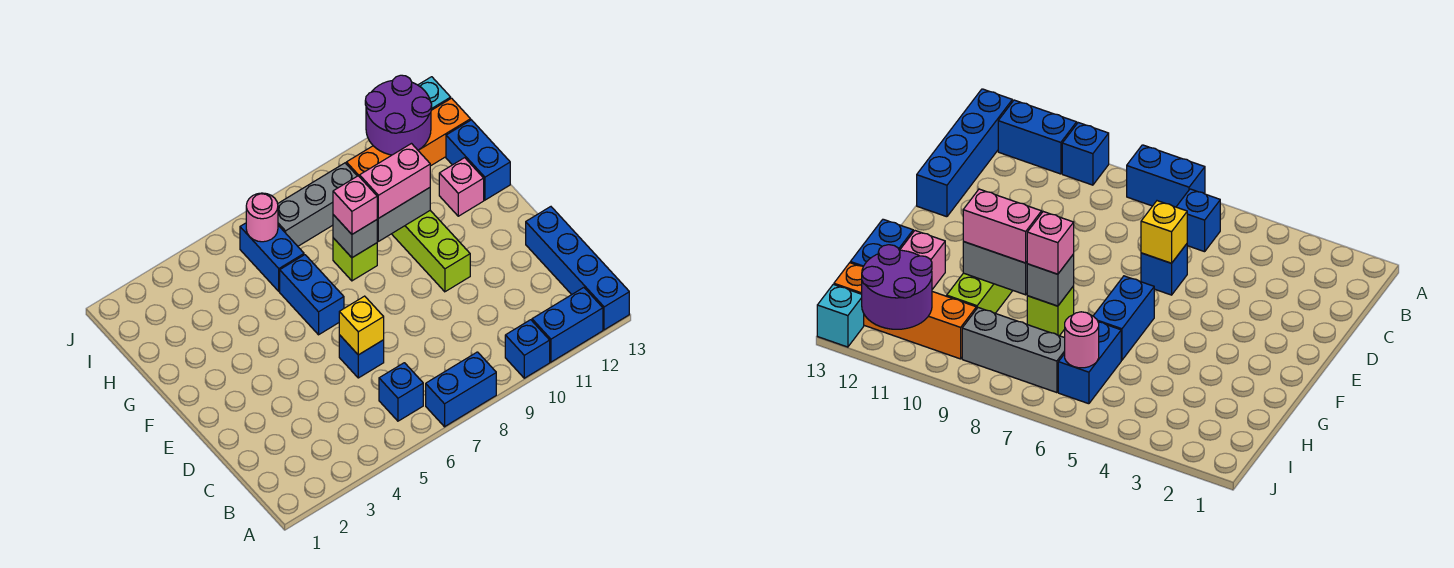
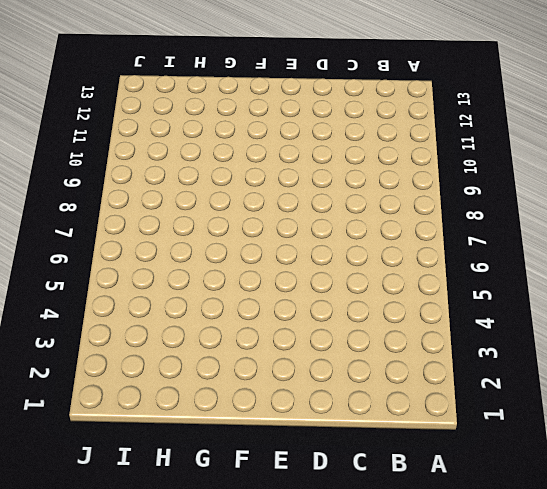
none -> blue 1x2 brick [426,352,496,427]
none -> blue 1x1 brick [505,320,550,378]
none -> blue 1x2 brick [532,288,603,362]

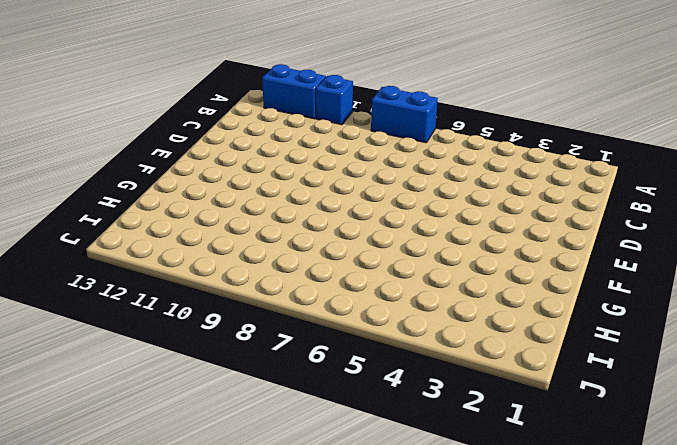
none -> blue 1x4 brick [526,207,629,330]
none -> blue 1x1 brick [379,363,423,421]
none -> blue 1x1 brick [339,335,384,378]

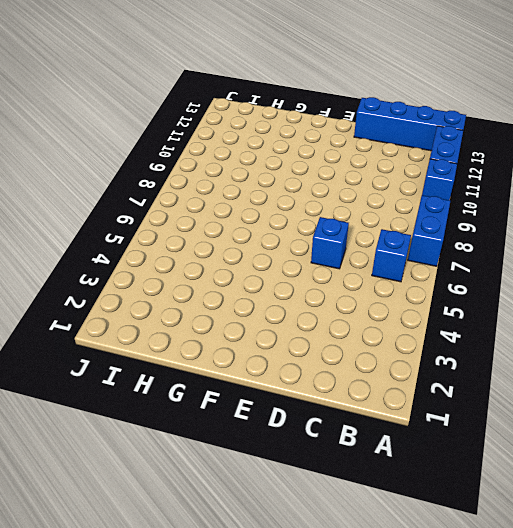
none -> lime 1x4 brick [392,210,470,292]
none -> blue 1x2 brick [280,255,344,335]
none -> lime 1x1 brick [333,238,377,281]

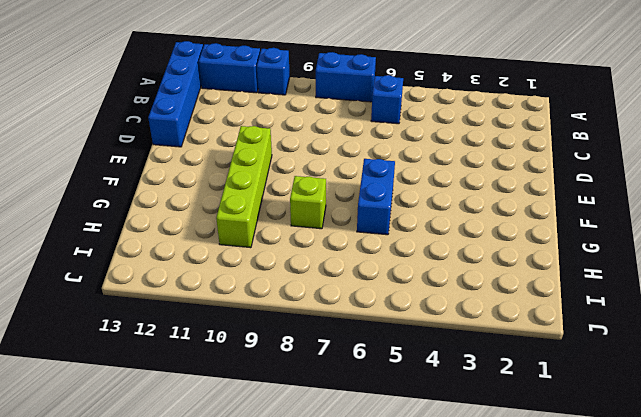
none -> blue 1x1 brick [339,335,384,378]
none -> pink 1x1 brick [439,158,484,216]
none -> blue 1x2 brick [446,120,510,200]

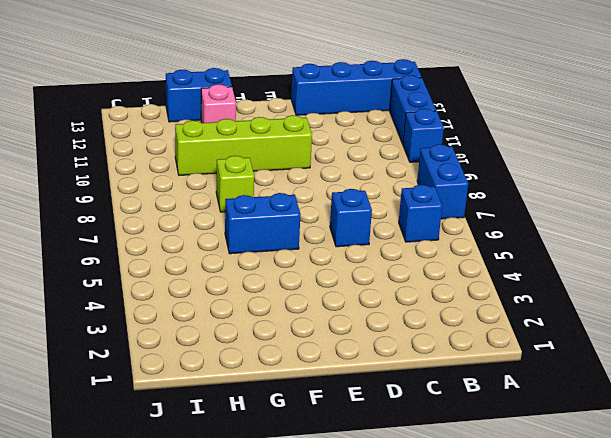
none -> blue 1x2 brick [240,223,304,291]
none -> grey 1x3 brick [278,163,357,246]
none -> orange 1x4 brick [346,98,471,177]

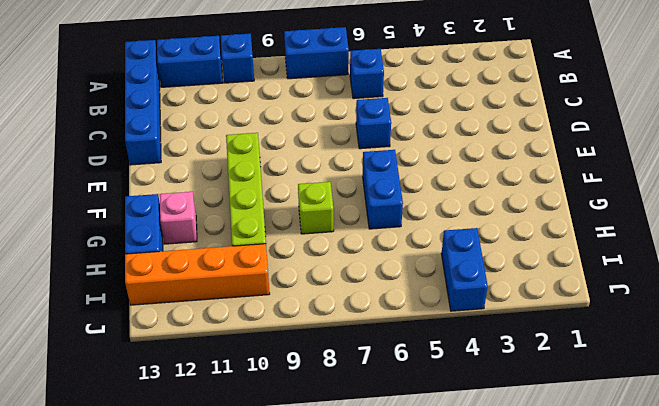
blue 1x2 brick [441,228,488,311] -> blue 1x2 brick moved to [240,223,304,291]
none -> grey 1x3 brick [278,163,357,246]
none -> cyan 1x1 brick [418,77,451,110]
none -> yellow 1x1 brick [339,296,384,355]

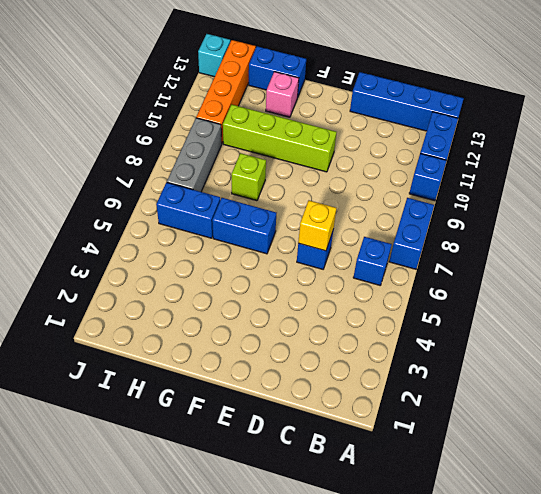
none -> grey 1x1 brick [333,215,377,258]
none -> grey 1x2 brick [377,188,430,241]
none -> pink 1x1 round brick [246,193,278,242]

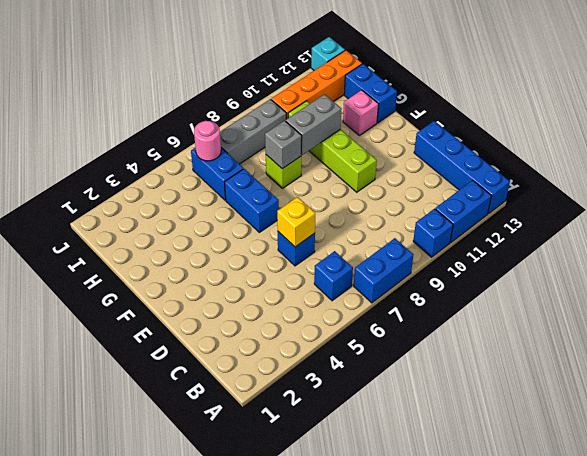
none -> purple 2x2 round brick [365,75,432,155]
none -> pink 1x1 brick [333,176,377,234]
none -> pink 1x2 brick [360,144,430,218]

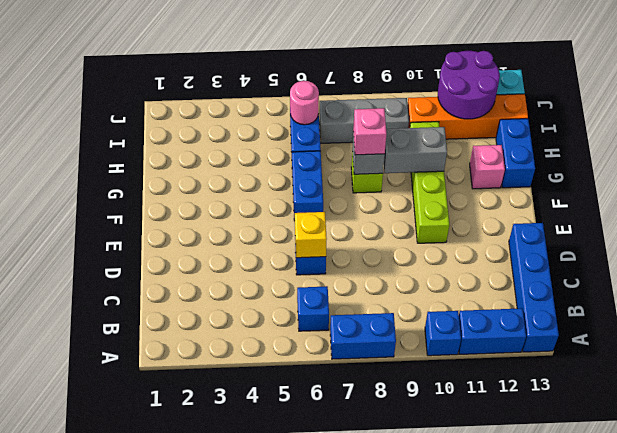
none -> pink 1x2 brick [360,144,430,218]

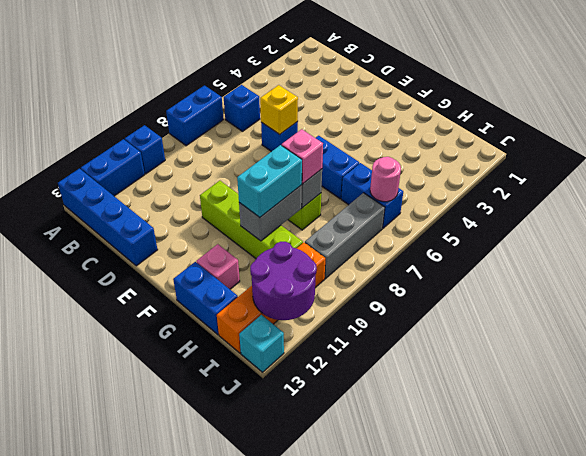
cyan 1x2 brick [237,145,302,217] -> pink 1x2 brick [360,144,430,218]

